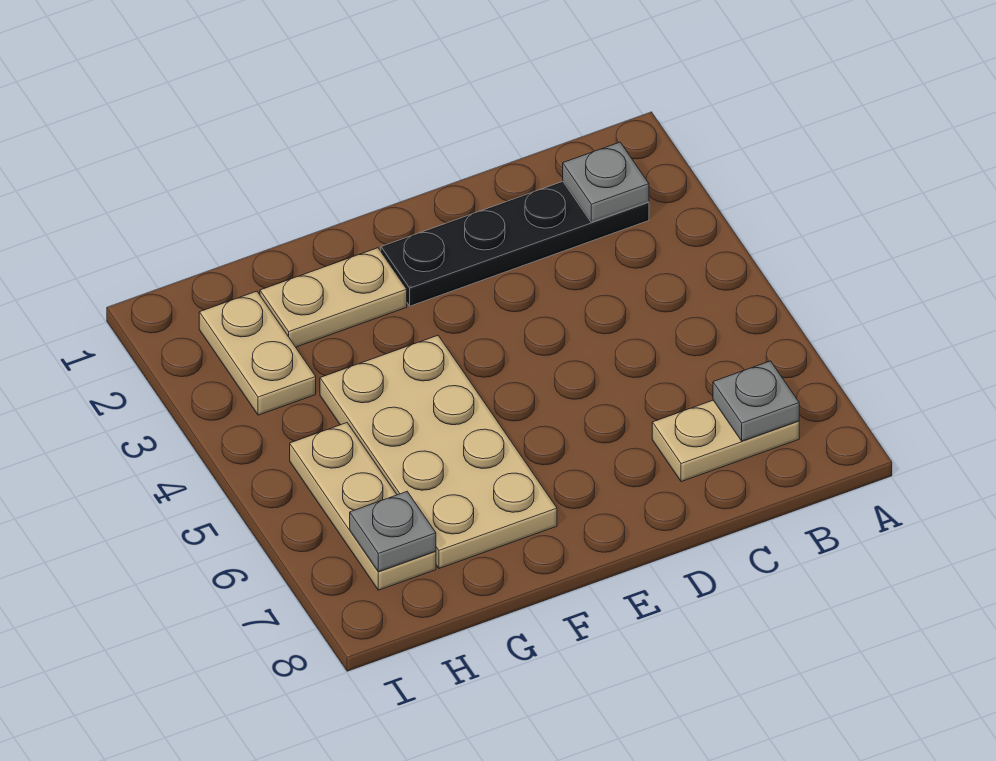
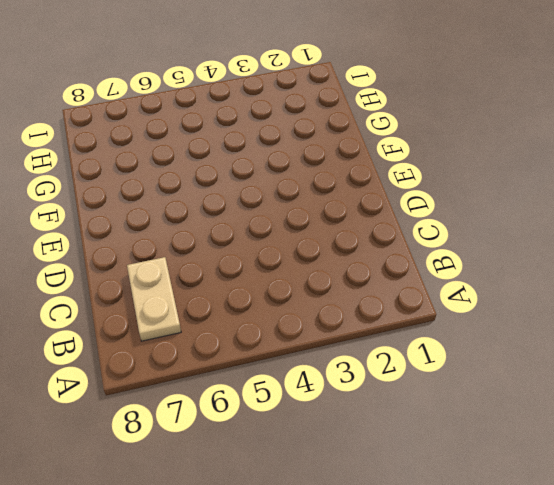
none -> black 1x4 plate [381,181,649,306]
none -> tan 1x2 plate [260,248,407,347]

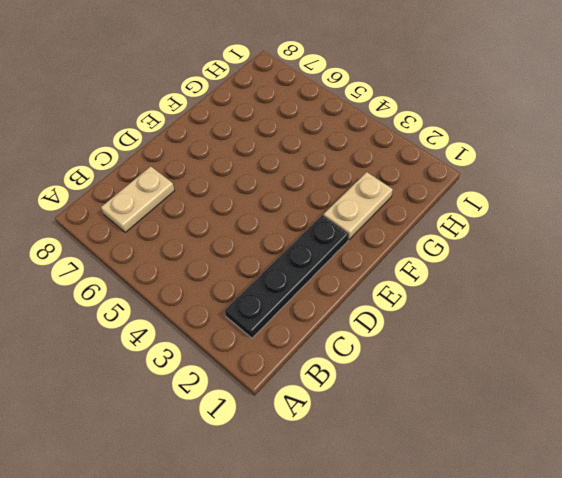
none -> tan 2x4 plate [320,335,557,568]
none -> tan 1x2 plate [199,291,316,415]

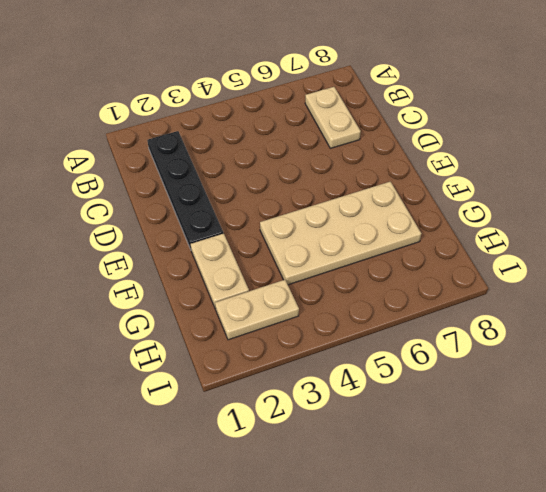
none -> tan 1x3 plate [290,423,436,590]
none -> grey 1x1 plate [563,142,649,222]

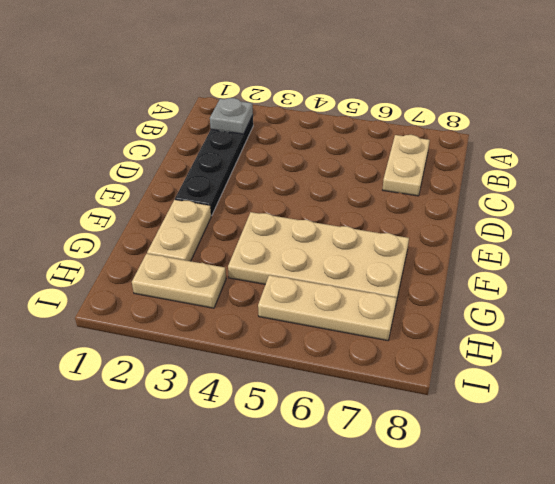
none -> grey 1x1 plate [713,361,799,441]
none -> grey 1x1 plate [350,492,436,572]

